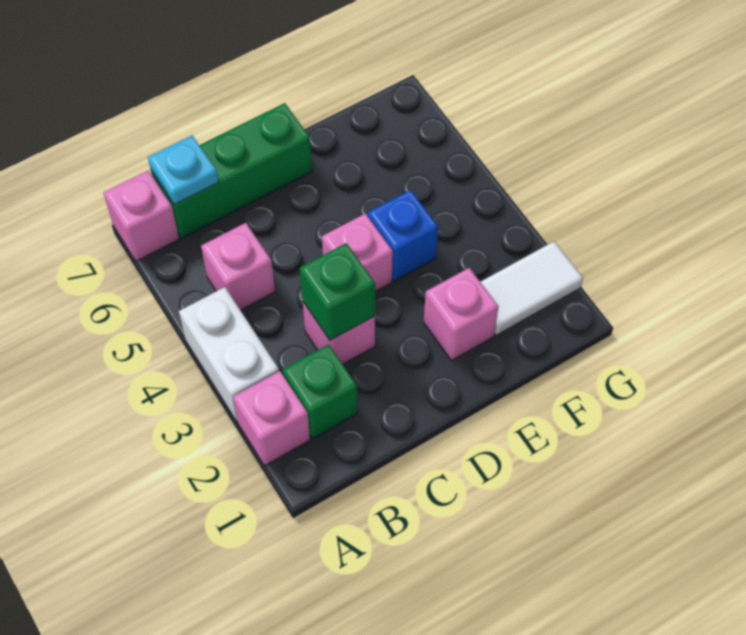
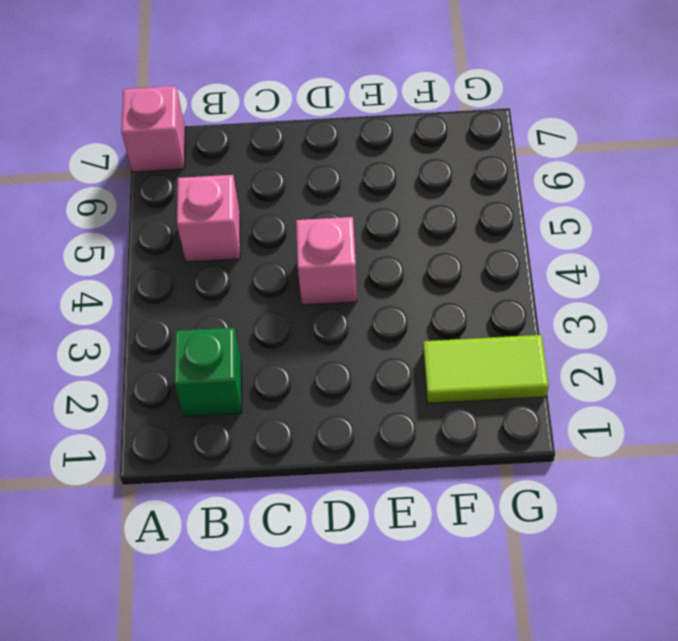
lime 1x2 tile [423,335,549,403] -> white 1x2 tile [481,241,583,335]
none -> pink 1x1 brick [233,371,310,466]
none -> white 1x2 brick [179,287,279,422]
none -> green 1x3 brick [151,103,312,238]

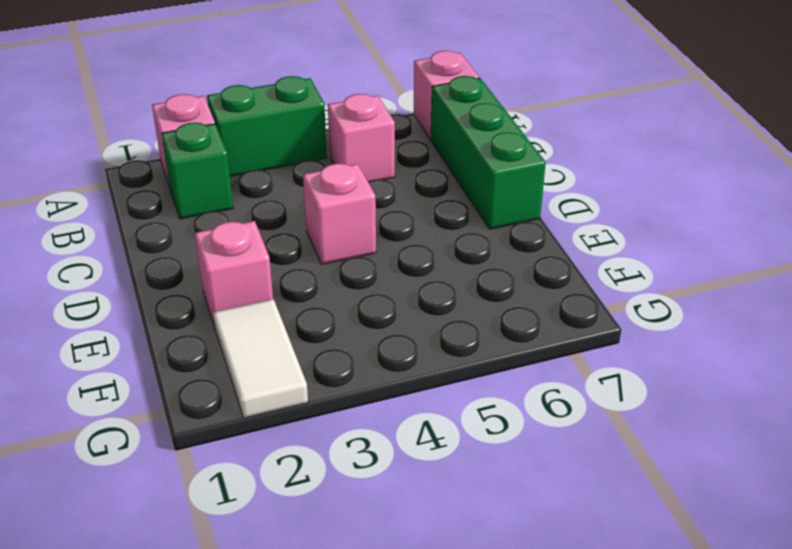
green 1x2 brick [207,76,327,176] -> white 1x2 brick [179,287,279,422]
none -> pink 1x1 brick [303,302,375,364]
none -> blue 1x1 brick [368,190,438,281]
none -> cyan 1x1 plate [148,136,218,205]

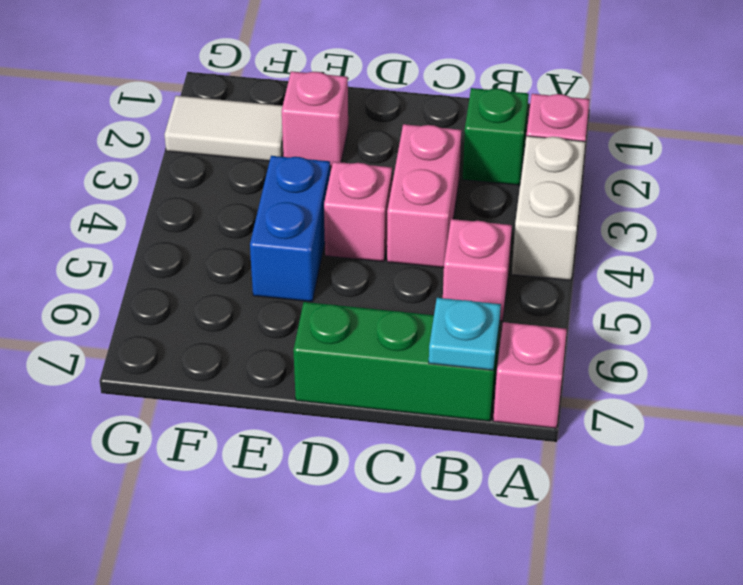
pink 1x2 brick [387,124,462,268] -> pink 1x1 brick [303,302,375,364]
blue 1x2 brick [250,156,330,302] -> blue 1x1 brick [368,190,438,281]
none -> green 1x1 brick [300,243,375,340]

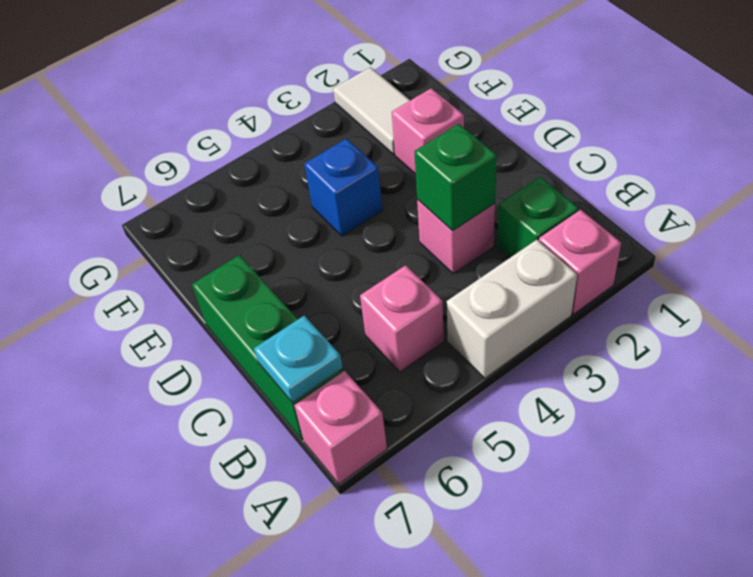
none -> pink 1x1 brick [322,214,393,291]

